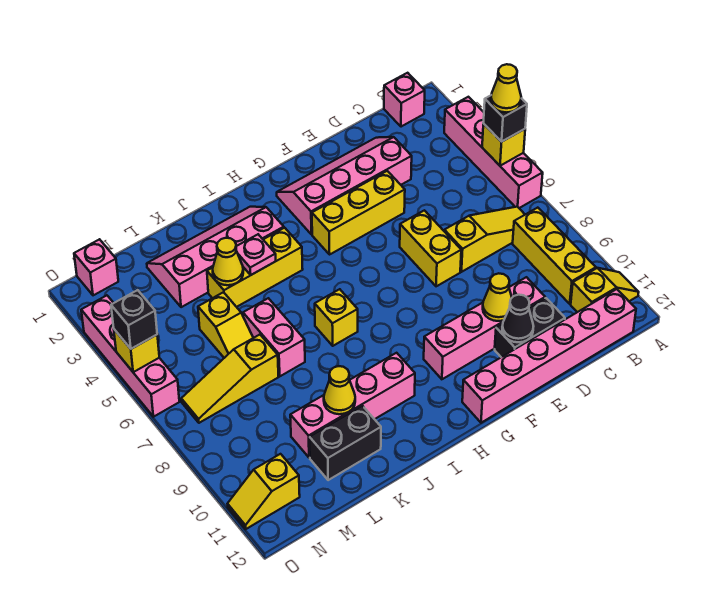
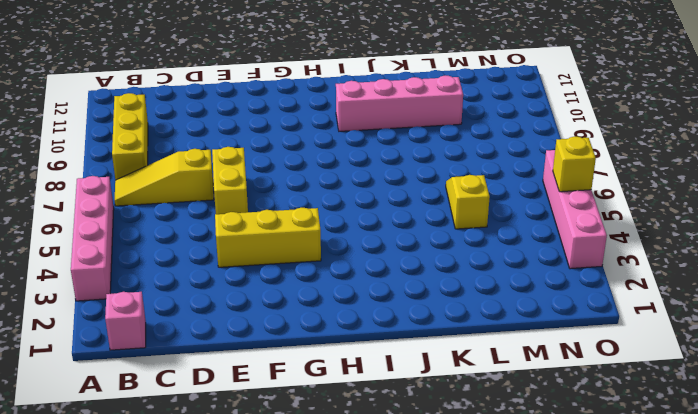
none -> yellow 1x2 slope [571,268,639,312]
none -> pink 1x6 brick [462,289,636,423]
none -> pink 2x4 slope [277,137,412,235]
none -> pink 1x4 brick [424,277,545,379]

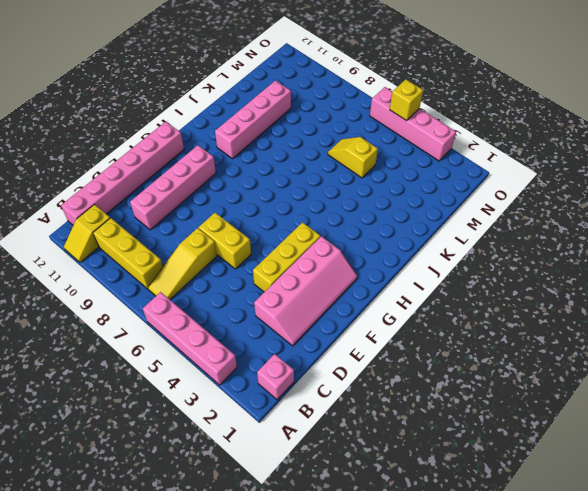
none -> black 1x2 brick [495,298,565,357]
none -> pink 2x4 slope [147,207,284,307]
none -> yellow 1x3 brick [207,228,303,307]
none -> yellow 1x1 brick [315,289,358,346]

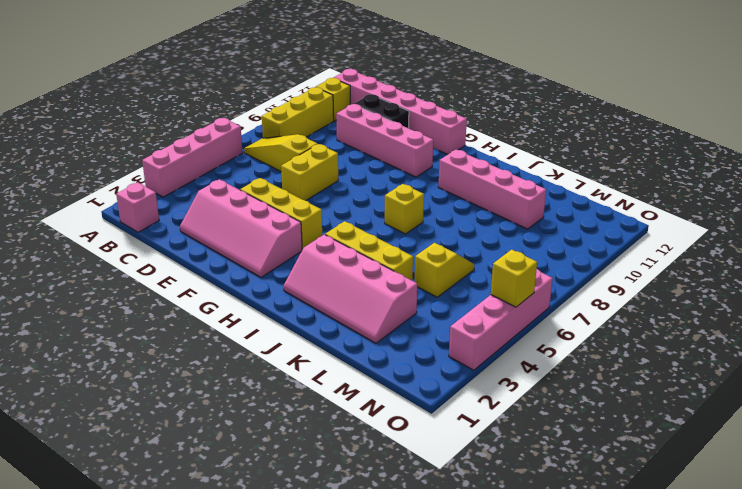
none -> pink 1x2 brick [243,298,305,376]
none -> black 1x2 brick [310,406,381,480]
none -> yellow 1x3 slope [181,335,278,423]
none -> pink 1x1 brick [74,239,118,295]

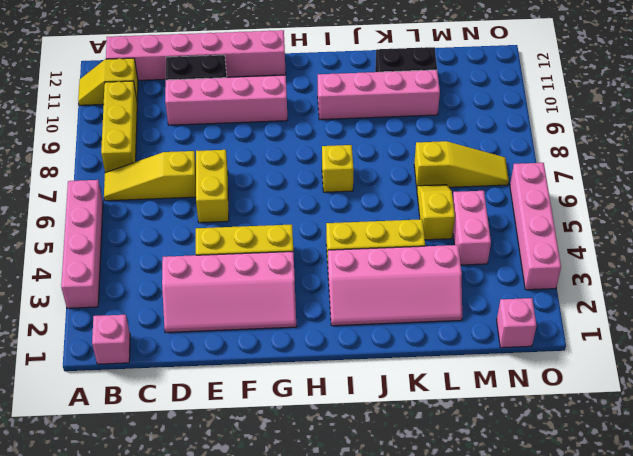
pink 1x2 brick [453,191,491,265] -> pink 1x2 brick moved to [243,298,305,376]
none -> yellow 1x2 slope [227,454,300,529]
none -> yellow 1x1 brick [482,124,525,166]
none -> yellow 1x1 cone [483,273,512,321]
none -> black 1x1 cone [502,295,534,342]

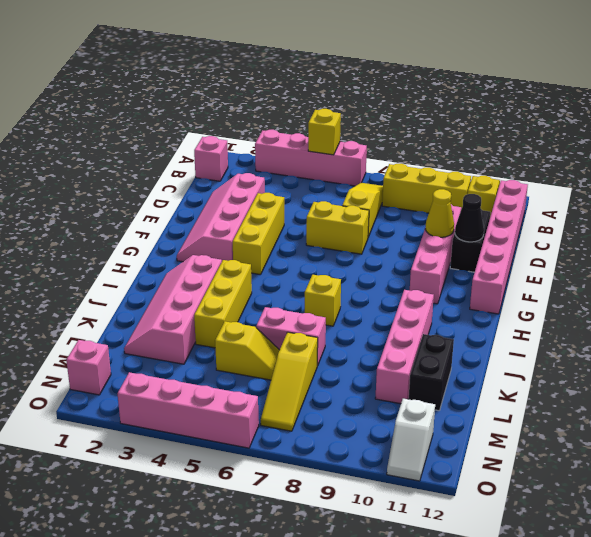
white 1x2 slope [387,399,435,481] -> yellow 1x2 slope [227,454,300,529]
none -> pink 1x1 plate [236,234,276,275]
none -> yellow 1x1 cone [213,238,243,285]
none -> yellow 1x1 cone [324,366,355,414]
none -> yellow 1x1 brick [114,329,159,372]

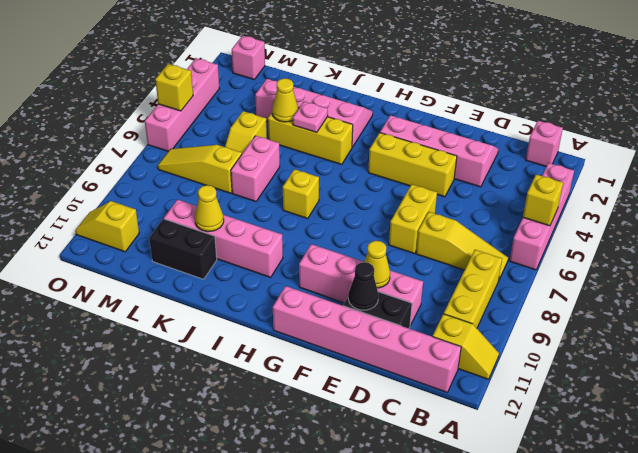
none -> black 1x1 brick [483,96,527,142]
none -> black 1x1 brick [111,290,157,349]
none -> yellow 1x1 cone [491,64,521,112]

